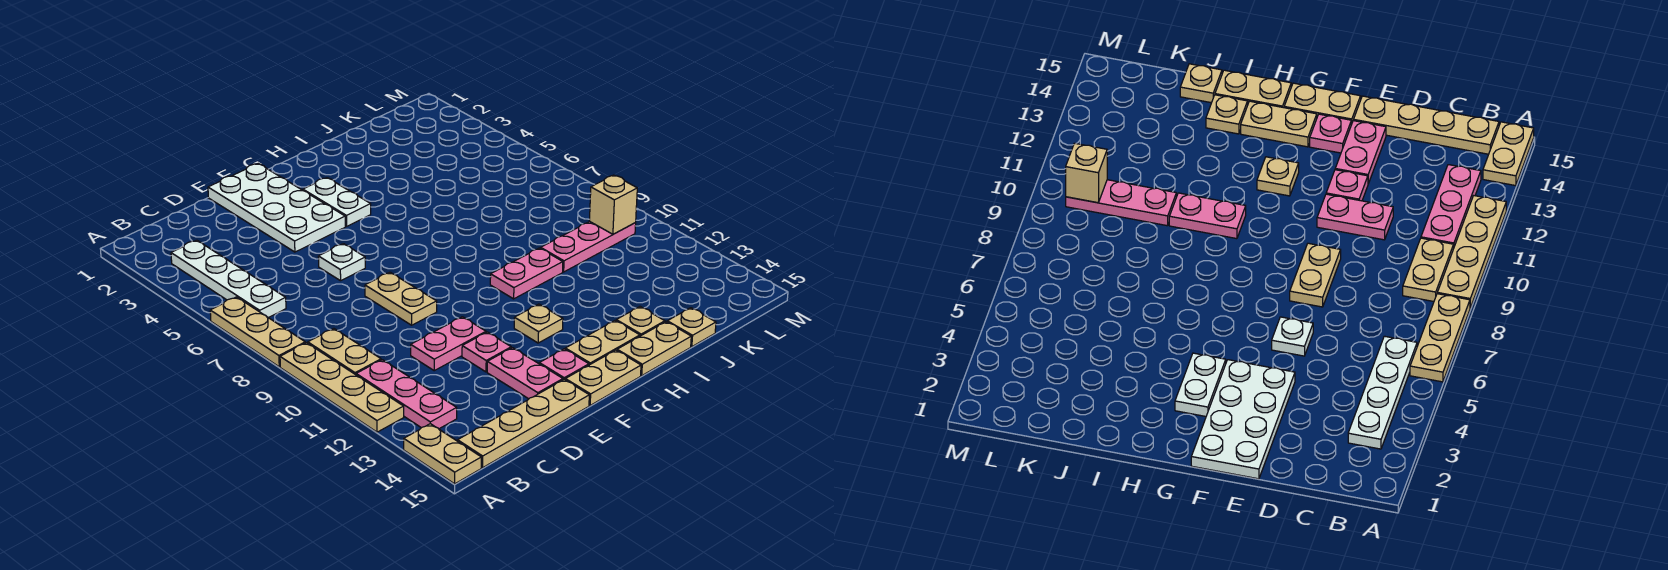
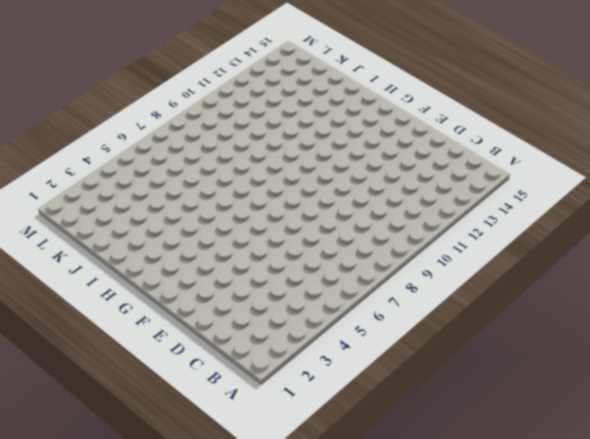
none -> tan 1x3 plate [210,297,305,367]
none -> tan 1x4 plate [280,343,404,432]
none -> tan 1x2 plate [404,424,481,484]

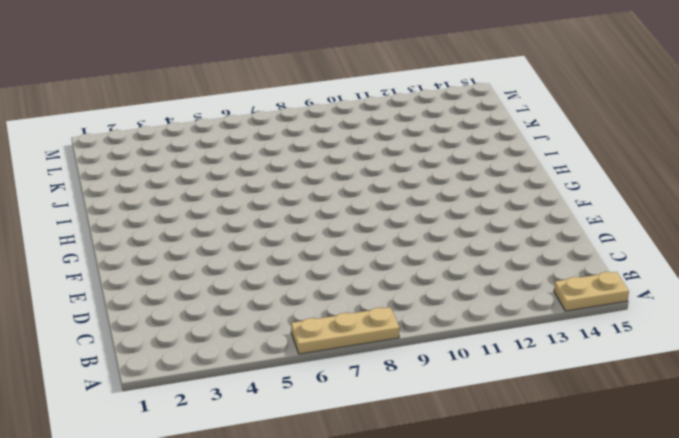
none -> tan 1x4 plate [280,343,404,432]
none -> white 1x4 plate [171,240,286,318]
none -> tan 1x2 plate [308,329,381,375]

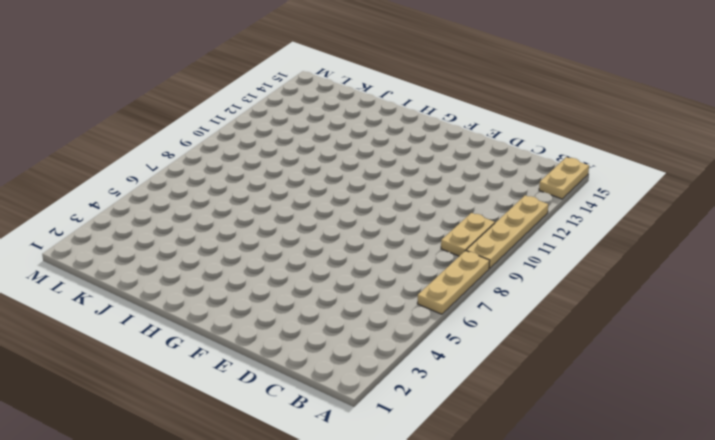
none -> white 1x4 plate [171,240,286,318]
none -> pink 1x3 plate [356,360,457,429]
none -> tan 1x4 plate [458,379,589,468]

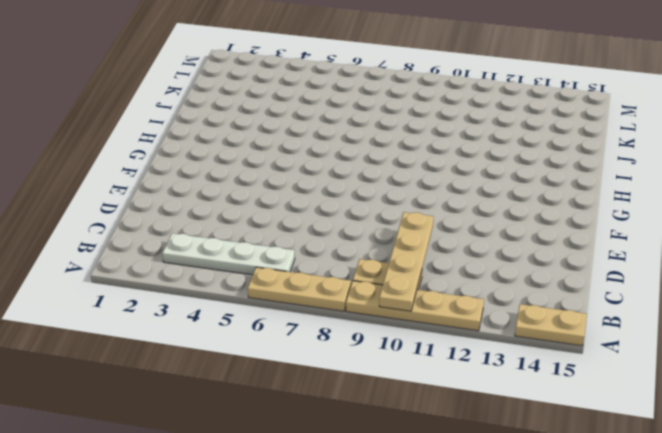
tan 1x4 plate [379,212,433,311] -> tan 1x4 plate moved to [458,379,589,468]
none -> pink 1x3 plate [356,360,457,429]
none -> pink 1x2 plate [411,317,486,371]
none -> white 2x4 plate [208,164,345,252]

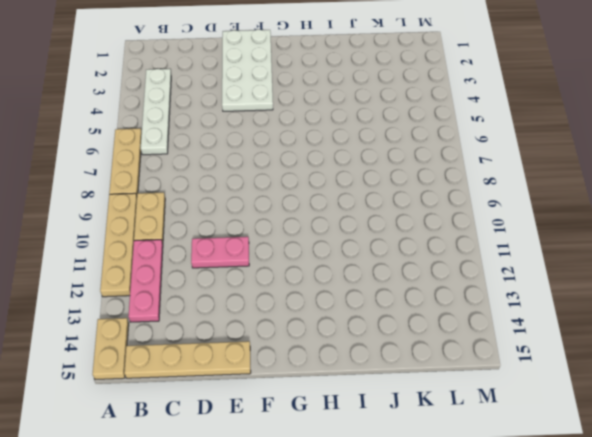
none -> white 1x1 plate [318,244,365,281]
none -> tan 1x2 plate [365,272,437,325]
none -> pink 1x1 plate [462,332,511,372]

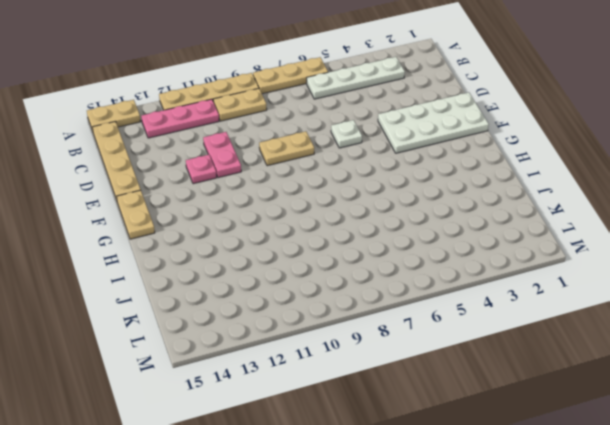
none -> pink 1x2 plate [487,348,563,399]
none -> pink 1x1 plate [539,349,589,380]
none -> white 1x2 plate [303,178,371,226]

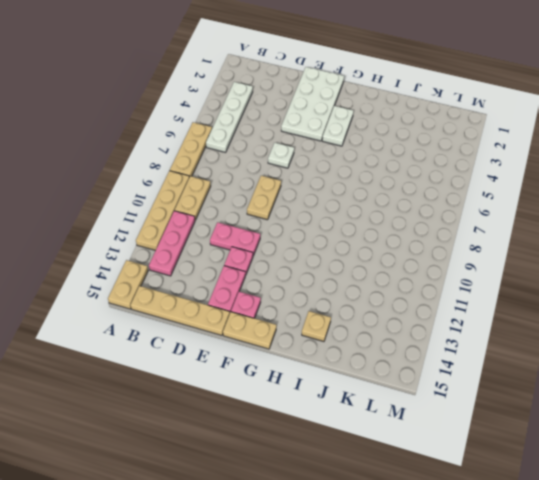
none -> tan 1x1 plate [514,304,563,343]
none -> tan 1x2 plate [565,321,640,365]
none -> pink 1x2 plate [490,248,563,299]

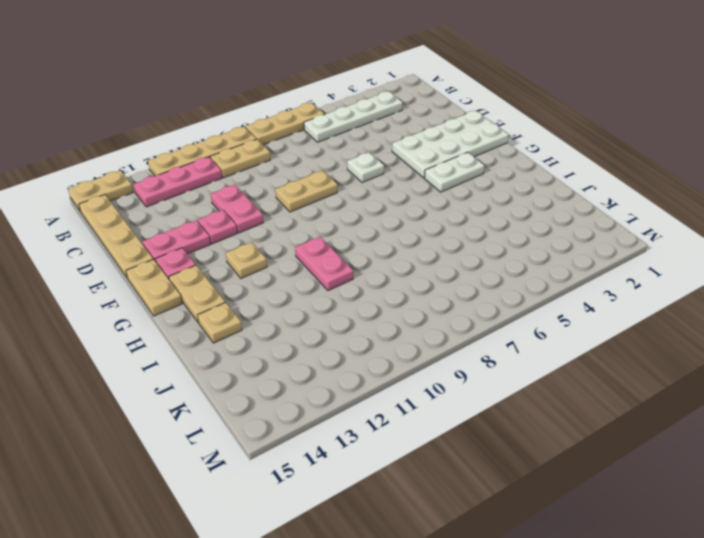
none -> tan 1x2 plate [617,322,691,376]
none -> pink 1x3 plate [541,221,636,272]
none -> tan 1x1 plate [667,308,716,347]

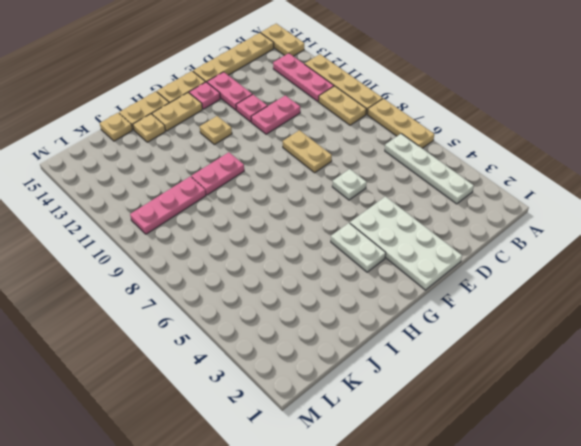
none -> tan 1x1 brick [589,175,637,234]

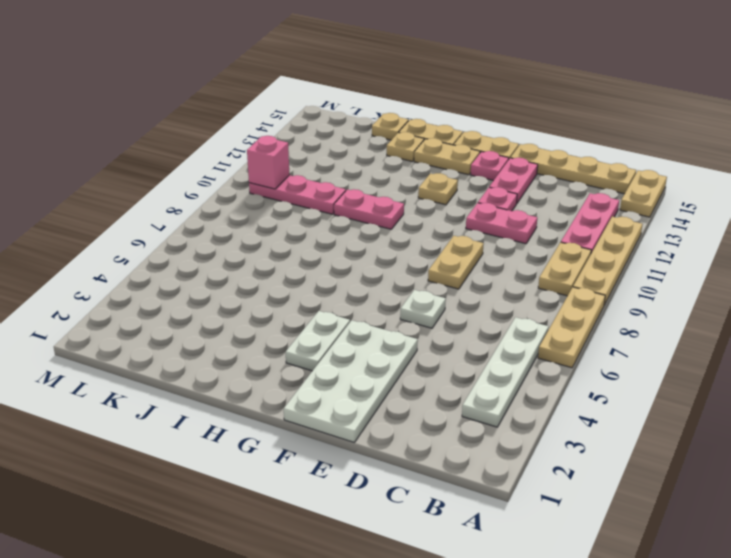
pink 1x1 brick [247,136,289,189] -> tan 1x1 brick [589,175,637,234]

